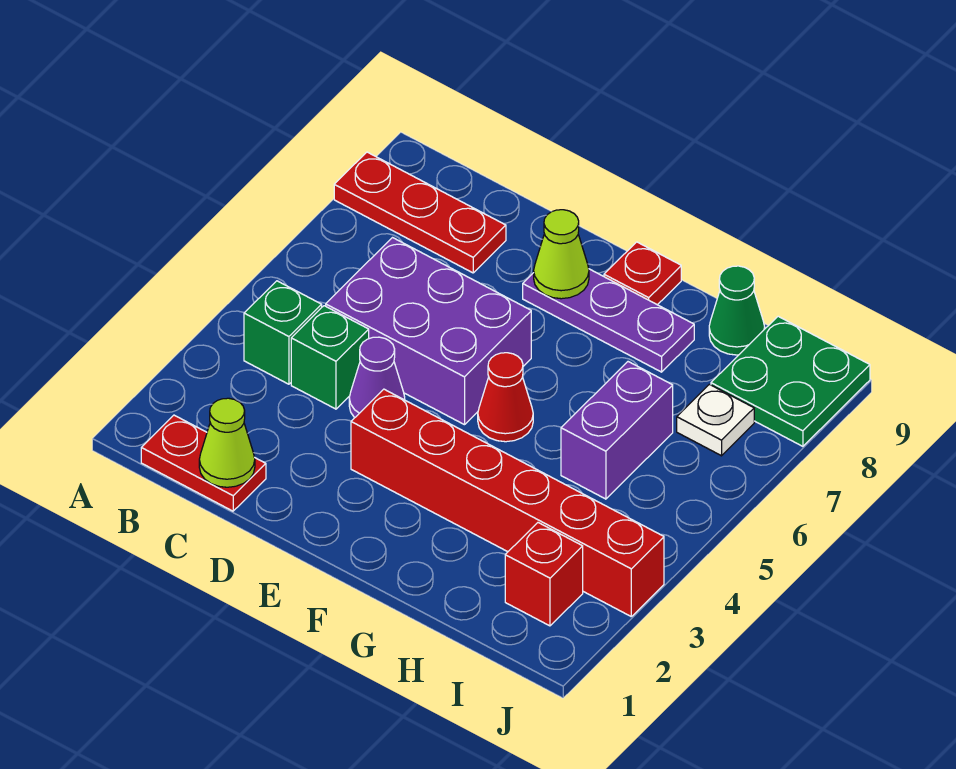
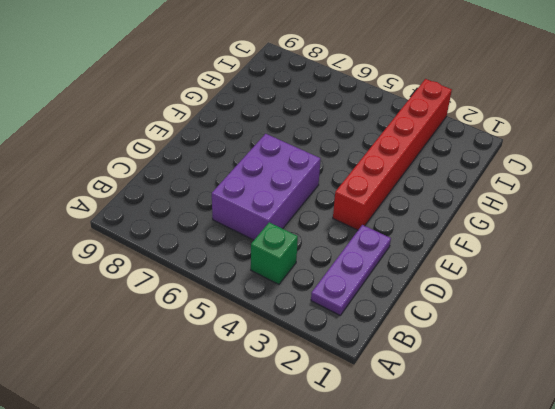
purple 1x3 plate [311,225,391,315] -> purple 1x3 plate moved to [523,269,694,372]
none -> red 1x3 plate [334,152,506,273]
none -> red 1x2 plate [141,415,266,511]
none -> green 1x1 brick [291,306,369,409]

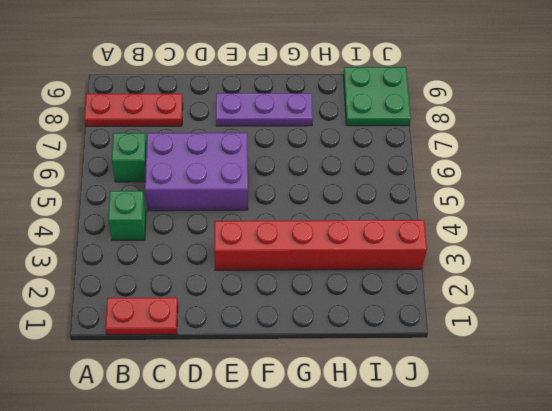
green 1x1 brick [112,133,147,182] -> green 1x1 brick moved to [291,306,369,409]
none -> purple 1x1 cone [349,337,405,418]
none -> red 1x1 cone [478,353,533,442]
none -> red 1x1 plate [604,242,681,305]

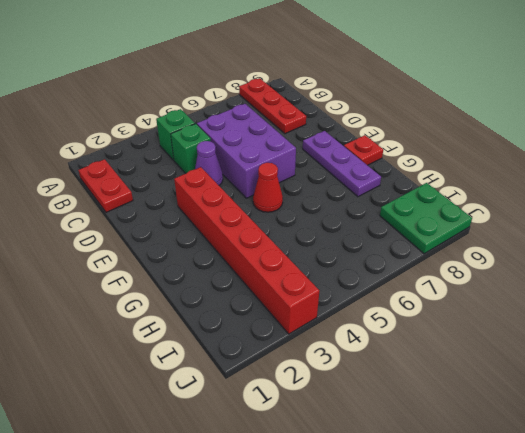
none -> purple 1x2 brick [561,362,673,499]
none -> green 1x1 cone [709,266,765,355]
none -> red 1x1 brick [505,523,583,626]

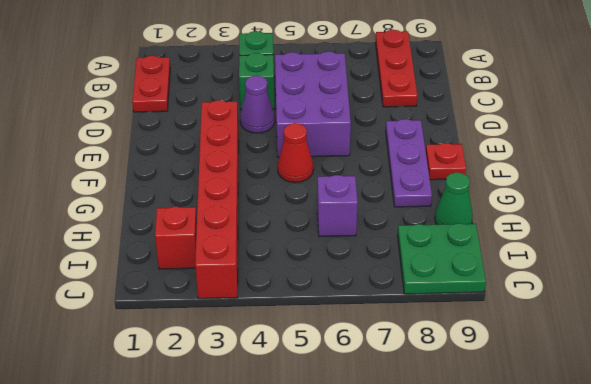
purple 1x1 brick [317,175,358,236] -> purple 1x2 brick [561,362,673,499]
none -> white 1x1 plate [677,384,754,456]
none -> lime 1x1 cone [199,398,255,487]
none -> lime 1x1 cone [534,210,589,299]

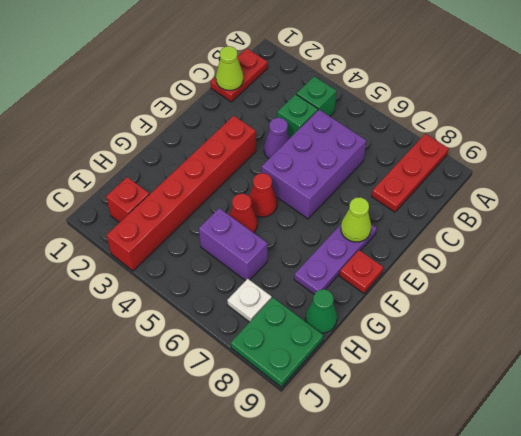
red 1x1 cone [230,194,257,233] -> none

